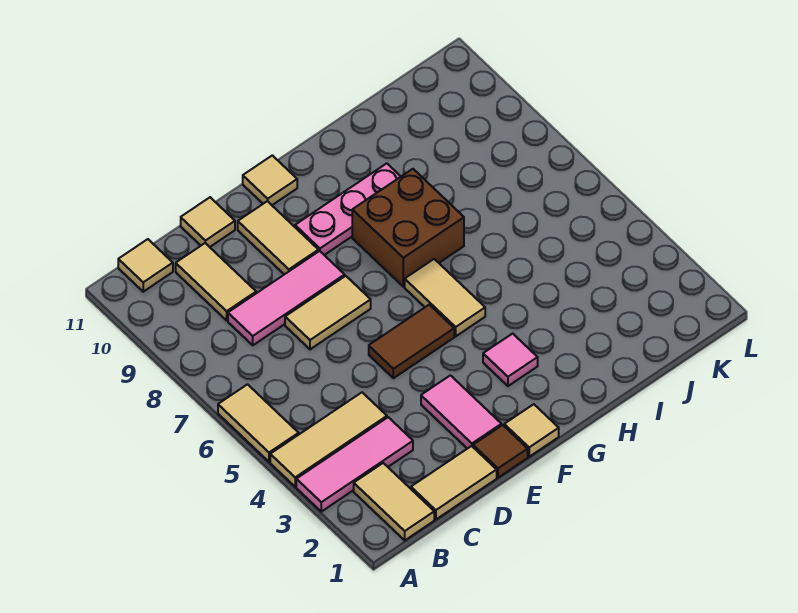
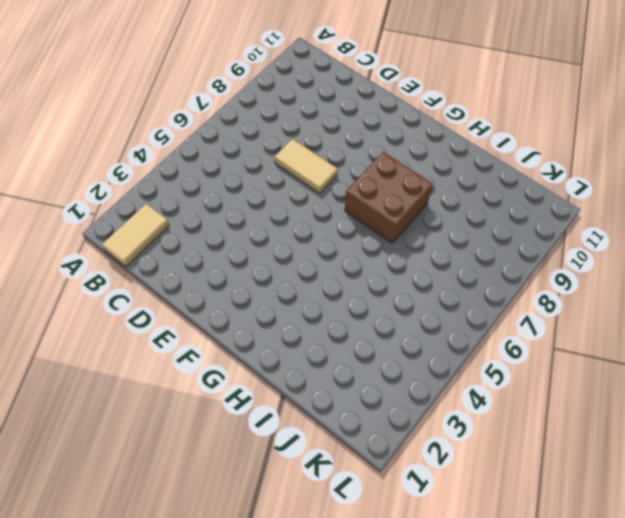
none -> pink 1x3 tile [296,417,413,512]
none -> tan 1x3 tile [270,392,387,487]
none -> tan 1x2 tile [218,384,299,462]

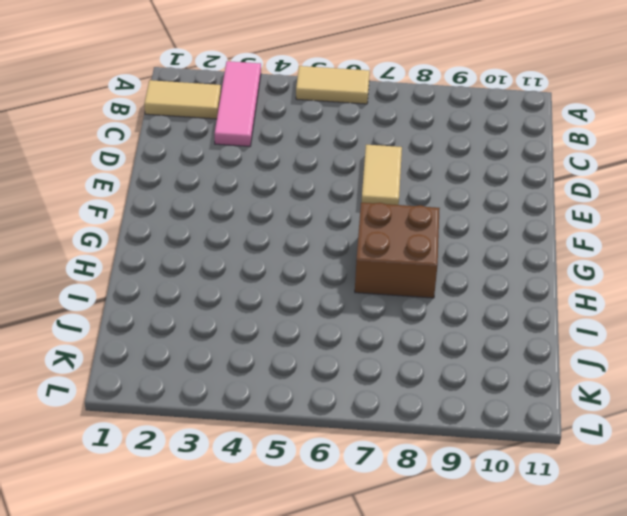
none -> tan 1x3 tile [270,392,387,487]
none -> tan 1x1 tile [118,239,173,292]
none -> tan 1x2 tile [411,446,497,519]

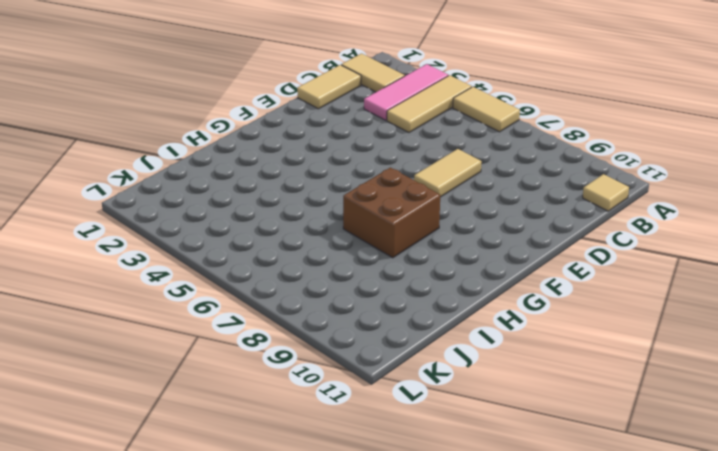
none -> pink 1x3 tile [228,251,345,345]
none -> tan 1x2 tile [176,243,256,320]
none -> tan 1x1 tile [181,197,235,247]

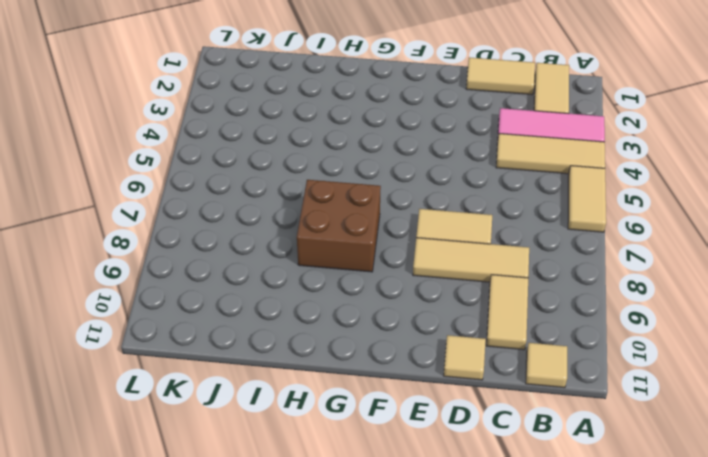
tan 1x3 tile [413,238,529,282] -> pink 1x3 tile [228,251,345,345]
none -> brown 1x1 tile [473,425,528,478]
none -> pink 1x2 tile [421,375,502,449]
none -> brown 1x2 tile [369,305,454,378]

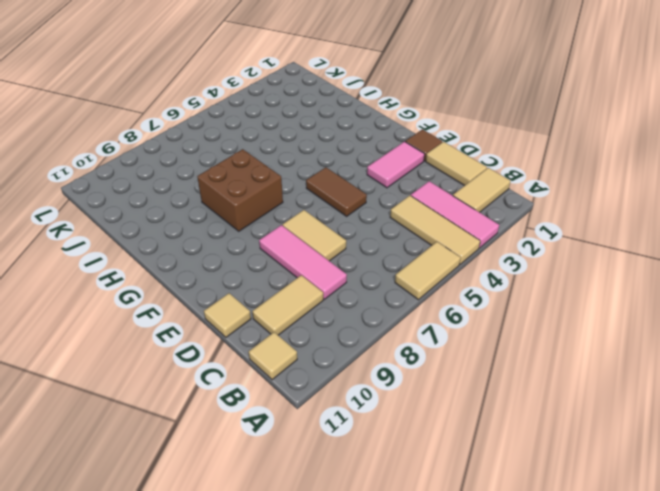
none -> tan 1x2 tile [238,201,318,274]
none -> tan 1x1 tile [504,404,559,457]
none -> pink 1x3 plate [295,163,401,255]

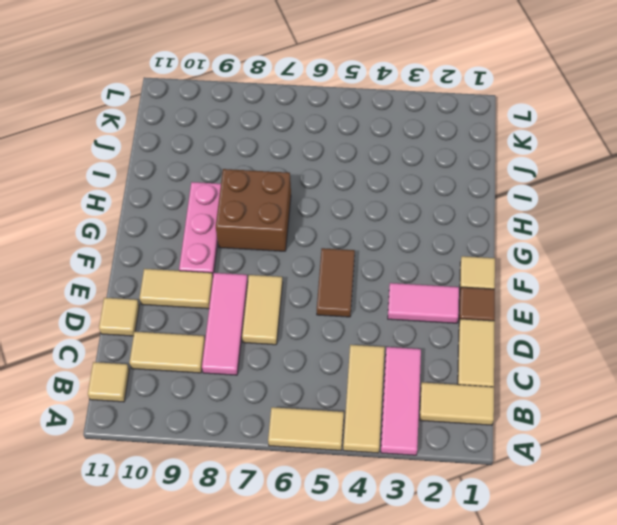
none -> tan 1x1 tile [243,155,297,205]
none -> pink 1x1 tile [483,333,538,386]
none -> tan 1x2 tile [405,259,485,336]

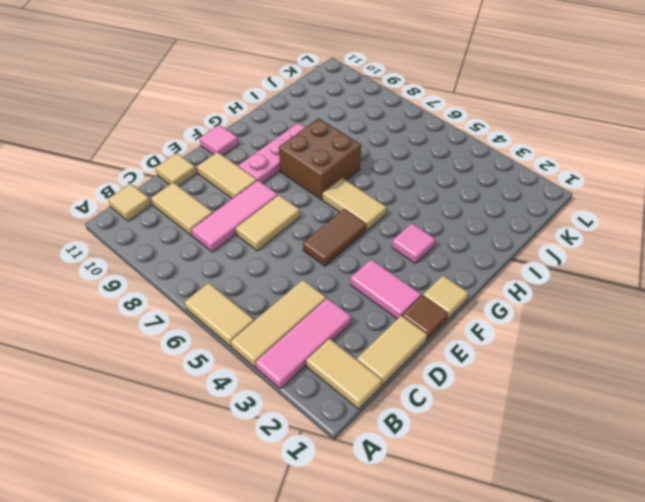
pink 1x1 tile [200,125,239,155] -> tan 1x1 tile [243,155,297,205]

